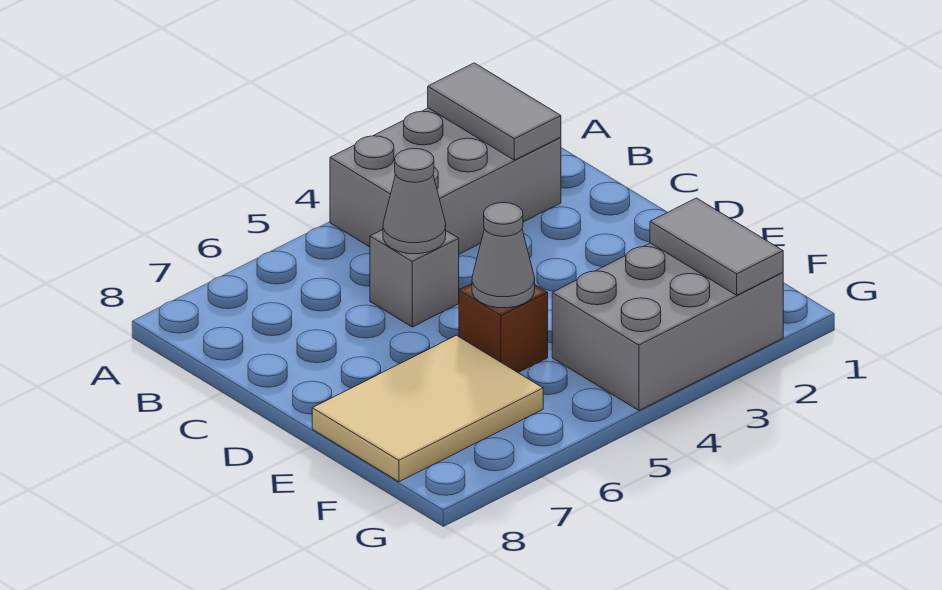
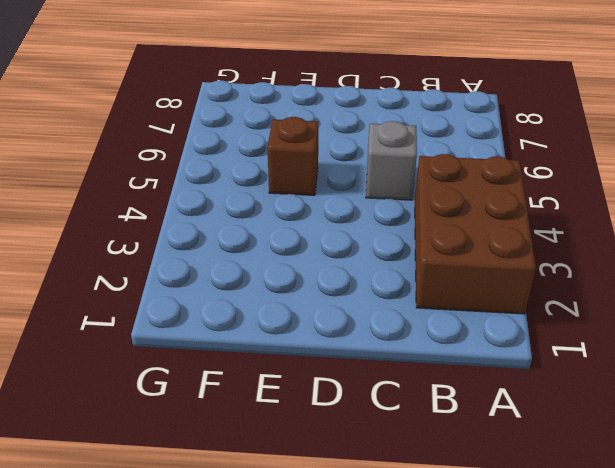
brown 2x3 brick [415,154,536,314] -> grey 2x3 brick [330,108,561,254]
none -> tan 2x3 tile [312,335,543,482]
none -> grey 2x3 brick [552,243,783,410]

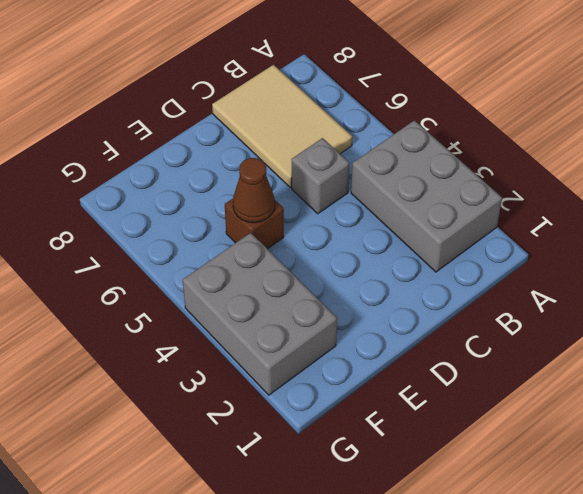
tan 2x3 tile [212,65,352,188] -> tan 2x3 tile moved to [312,335,543,482]
brown 1x1 cone [233,158,275,223] -> grey 1x1 cone [472,203,535,308]
none -> grey 1x2 tile [428,63,561,160]
none -> grey 1x1 cone [383,149,446,254]

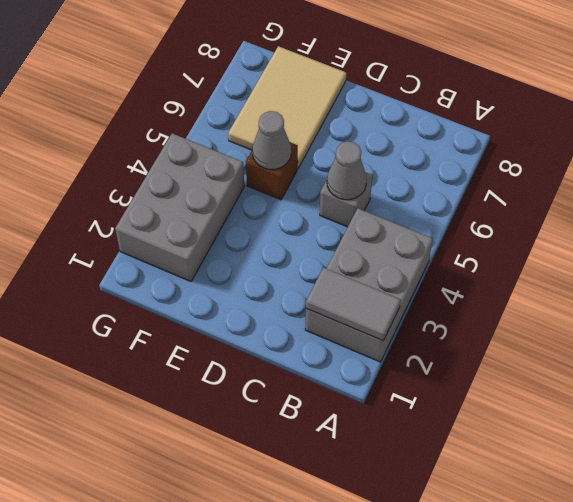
none -> grey 1x2 tile [650,198,783,295]

